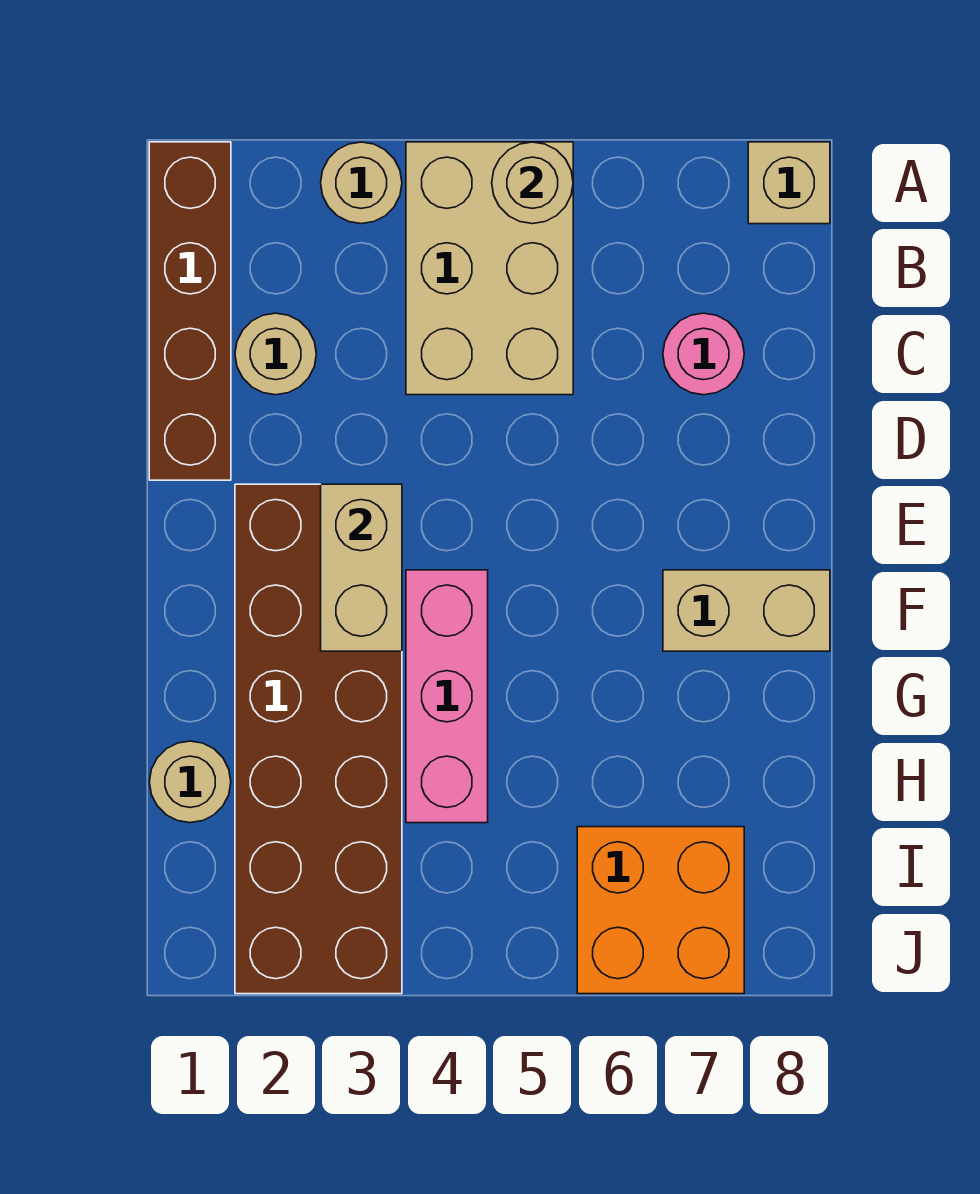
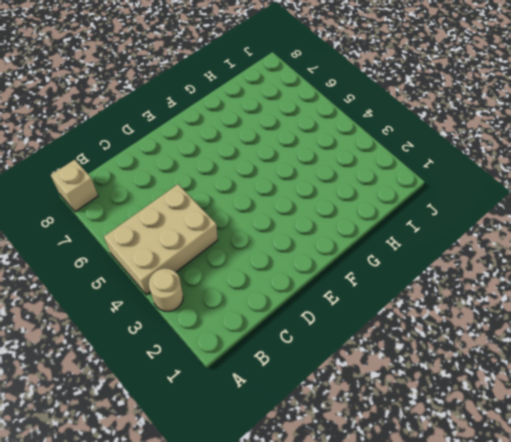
none -> brown 1x4 brick [149,142,231,480]
none -> tan 1x1 round brick [235,313,316,395]
none -> pink 1x1 round brick [663,313,744,395]

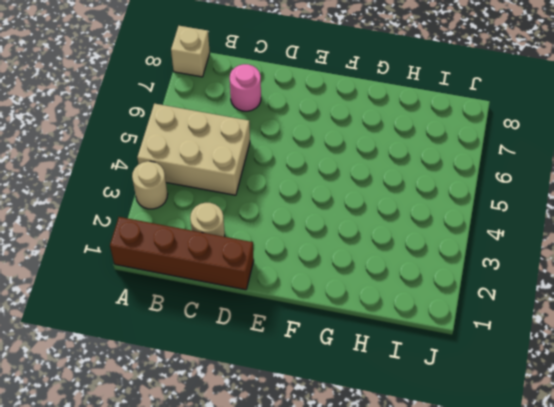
none -> brown 2x6 brick [235,484,402,994]
none -> pink 1x3 brick [406,570,488,823]
none -> tan 1x2 brick [663,570,830,651]

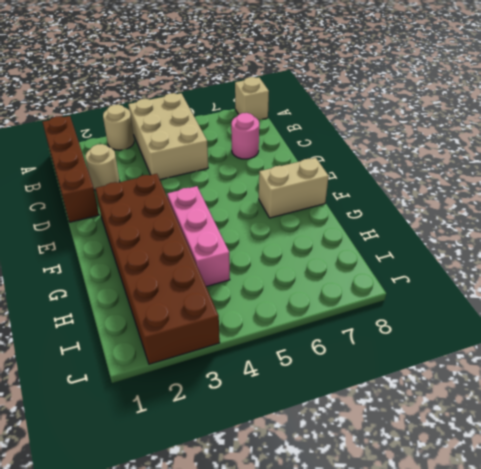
none -> tan 1x1 round brick [149,741,231,823]
none -> orange 2x2 brick [577,827,744,994]
none -> tan 1x1 round brick [492,142,573,224]

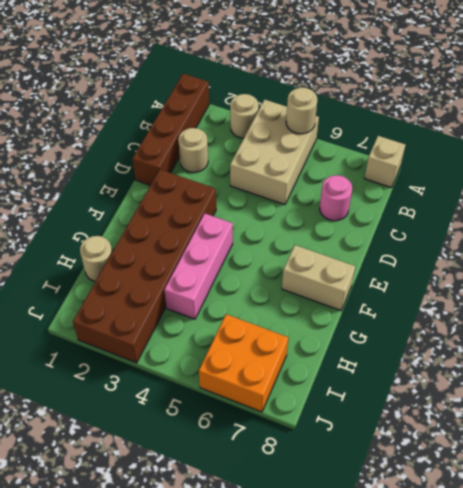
none -> tan 1x2 brick [321,484,402,651]

